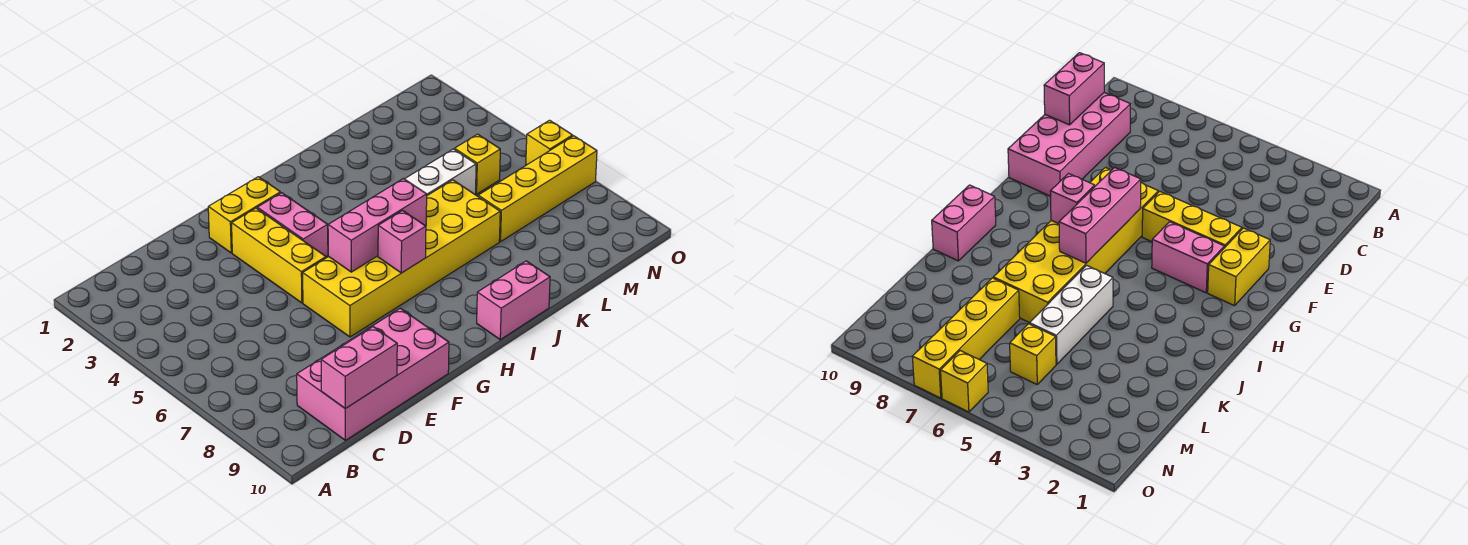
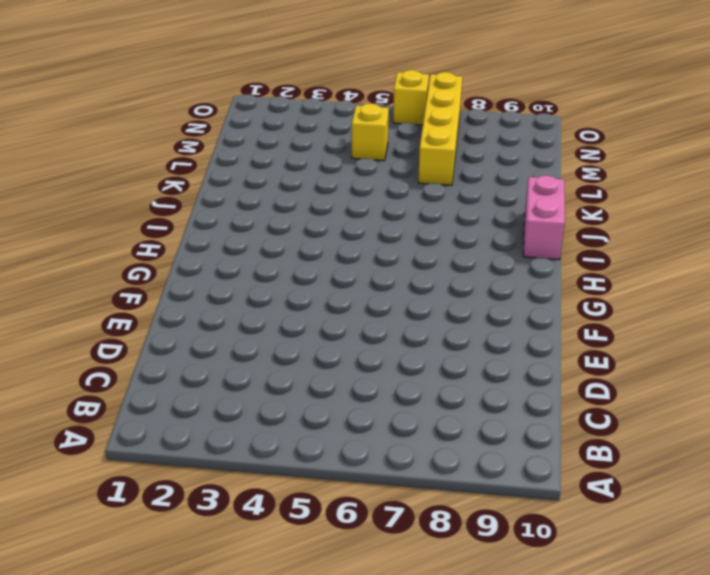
none -> pink 2x4 brick [297,308,449,440]
none -> yellow 1x2 brick [208,177,280,253]
none -> yellow 1x3 brick [232,208,326,303]

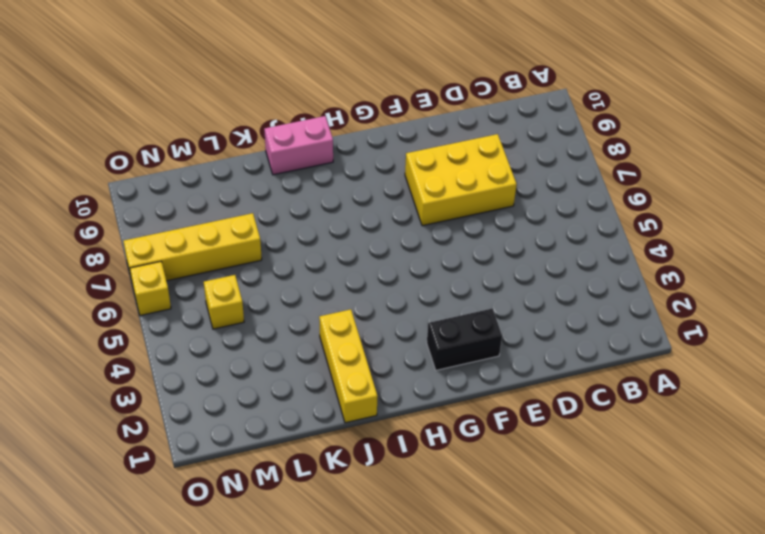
yellow 2x3 brick [405,134,517,226] -> yellow 2x6 brick [303,180,500,337]
black 1x2 brick [427,308,502,370] -> yellow 1x2 brick [208,177,280,253]
yellow 1x3 brick [319,309,378,423] -> yellow 1x3 brick moved to [232,208,326,303]
none -> pink 2x4 brick [297,308,449,440]
none -> pink 1x2 brick [257,193,328,257]
none -> white 1x3 brick [405,149,476,195]

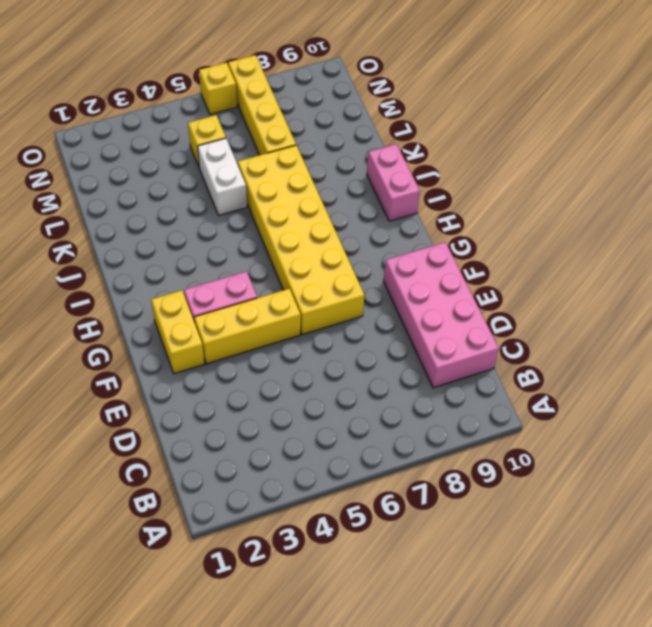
white 1x2 brick [198,138,247,216] -> white 1x3 brick [405,149,476,195]
none -> pink 1x2 brick [321,327,397,409]
none -> pink 1x3 brick [328,179,427,272]
none -> pink 1x1 brick [378,211,426,273]

